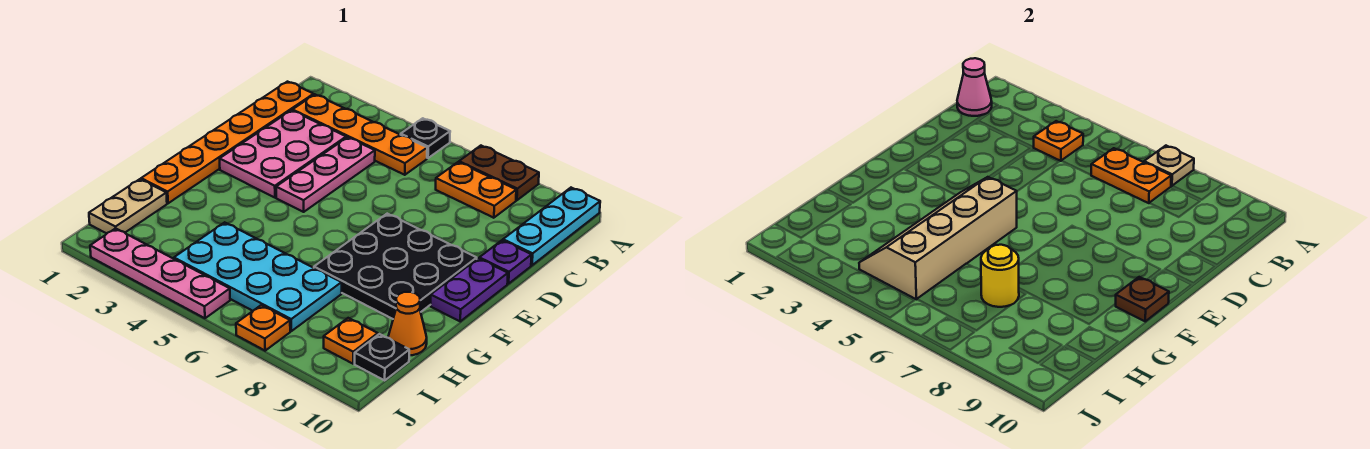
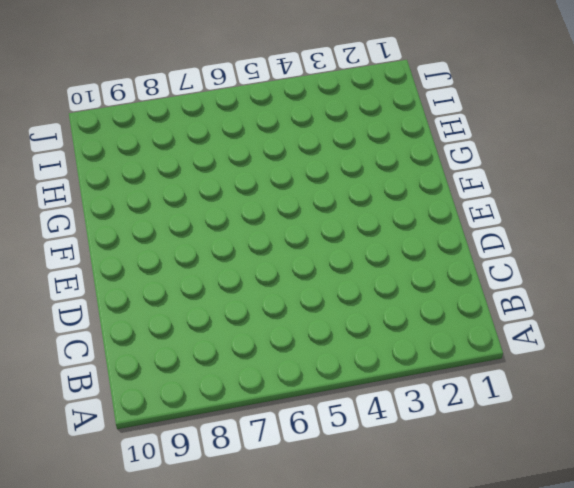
none -> black 1x1 plate [401,118,450,158]
none -> brown 1x2 plate [459,146,539,200]
none -> cyan 1x3 plate [503,188,600,265]

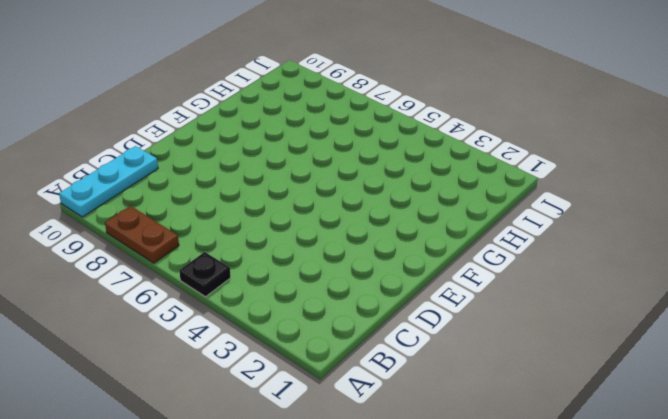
none -> orange 1x6 plate [141,82,314,203]
none -> orange 1x4 plate [292,95,427,175]
none -> orange 1x2 plate [436,162,516,218]

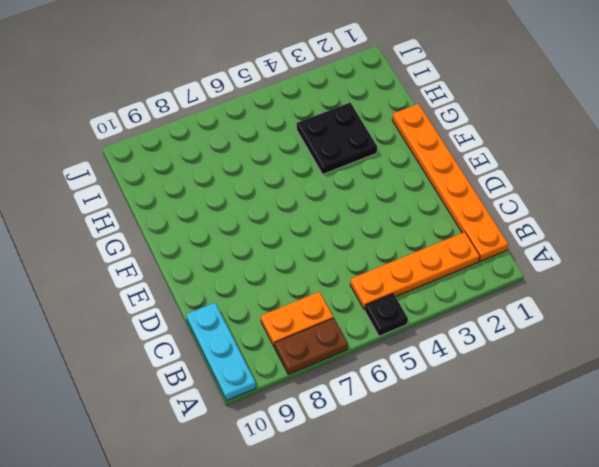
black 2x2 plate [297,103,377,174] -> cyan 2x4 plate [174,222,342,331]
none -> pink 2x3 plate [220,110,346,198]
none -> pink 1x3 plate [276,137,375,212]
none -> purple 1x1 plate [479,240,532,284]

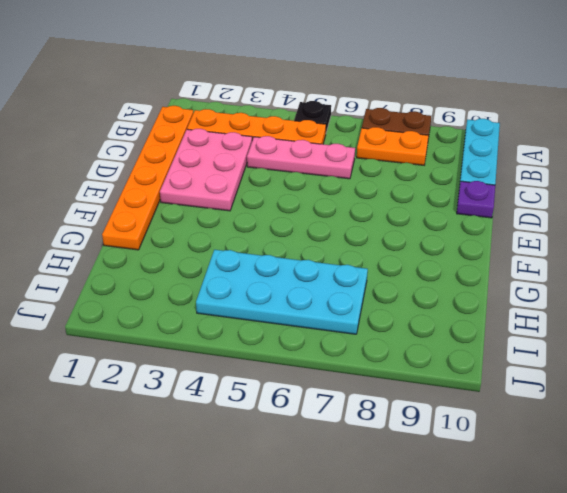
pink 1x3 plate [247,136,355,179] -> pink 1x3 plate turned to [276,137,375,212]
none -> black 3x3 plate [314,214,477,319]
none -> purple 1x2 plate [431,258,508,321]
none -> tan 1x2 plate [89,179,167,233]

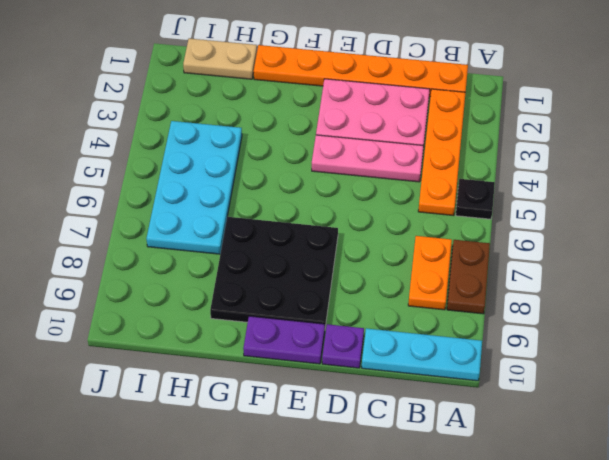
none -> orange 1x1 cone [388,292,427,355]
none -> orange 1x1 plate [324,318,378,364]
none -> black 1x1 plate [355,334,409,380]

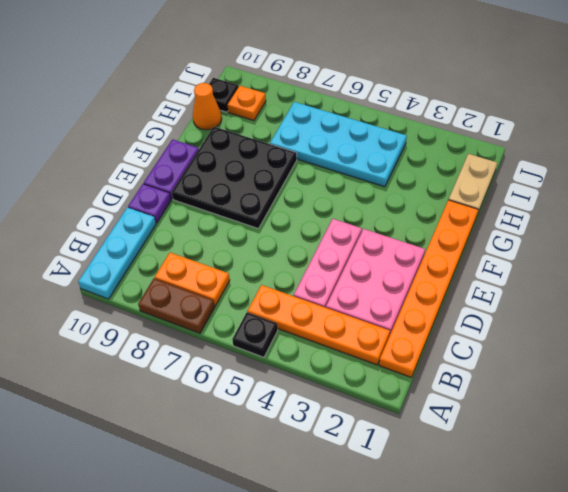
none -> pink 1x4 plate [90,228,230,318]
none -> orange 1x1 plate [236,305,290,351]
none -> tan 1x1 plate [1144,146,1194,186]

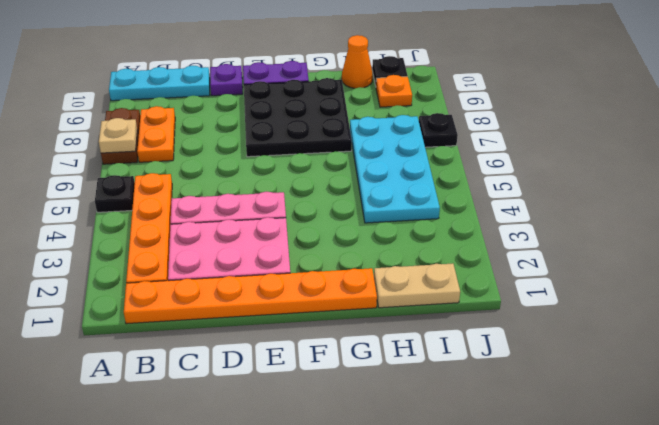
black 1x1 plate [419,113,458,147] -> orange 1x1 plate [236,305,290,351]
none -> pink 1x4 plate [90,228,230,318]
none -> pink 1x1 cone [957,58,992,116]
none -> orange 1x1 plate [1033,121,1083,161]

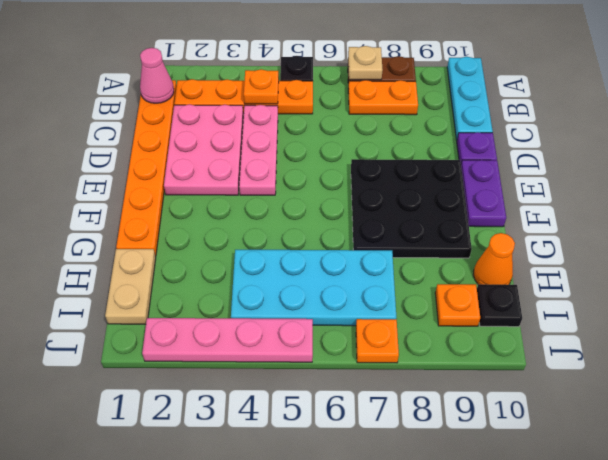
none -> orange 1x2 plate [1091,148,1171,203]
none -> tan 2x4 slope [859,177,1017,299]
none -> brown 1x1 plate [1116,277,1169,321]

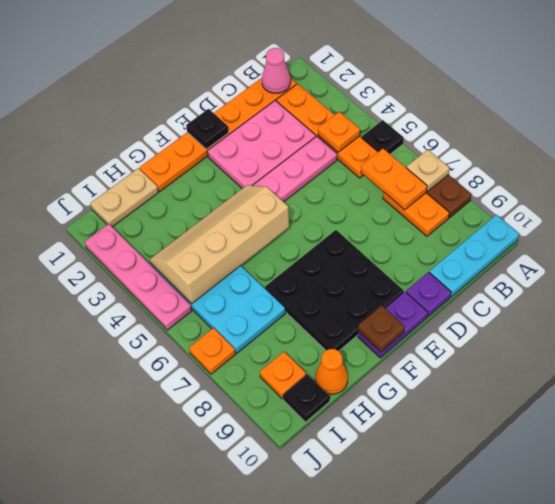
black 1x1 plate [186,109,228,149] -> none
none -> yellow 1x1 round brick [981,245,1019,307]

